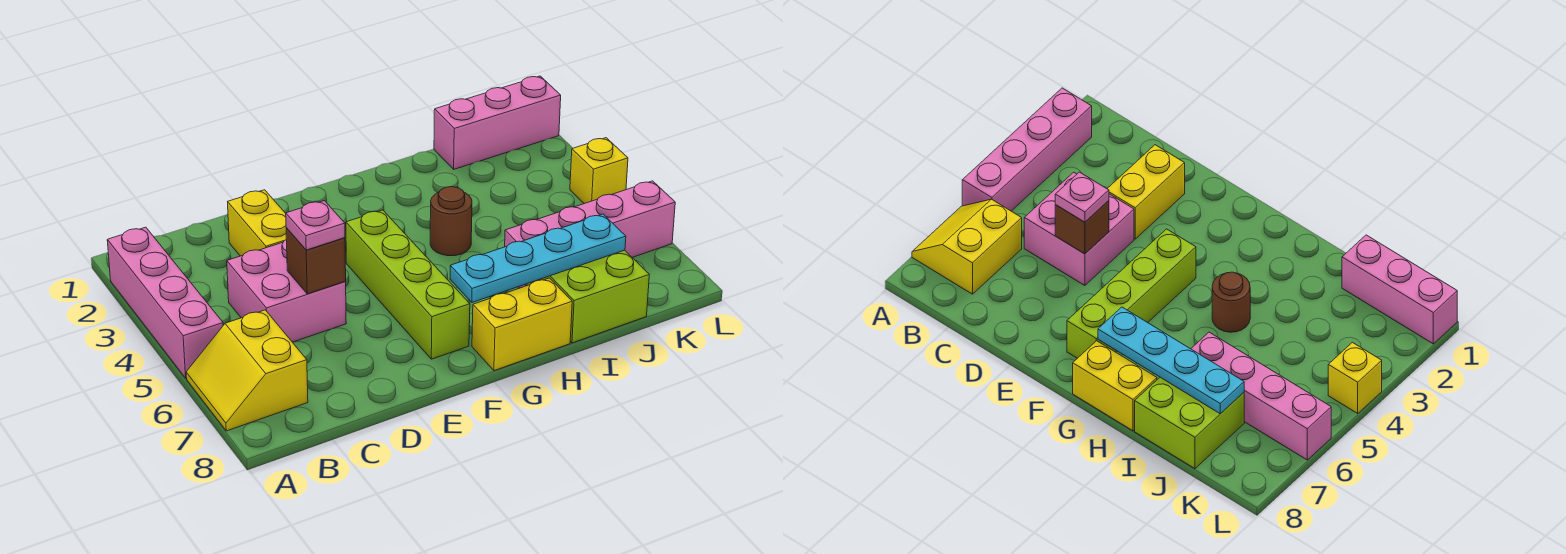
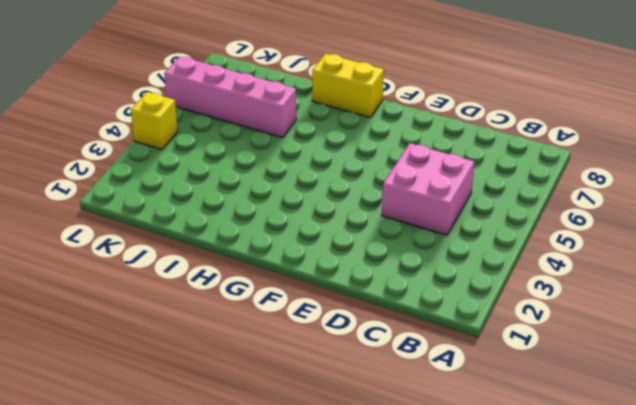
none -> pink 1x4 brick [107,227,223,378]
none -> yellow 2x2 slope [186,310,308,431]
none -> yellow 1x2 brick [228,190,286,256]

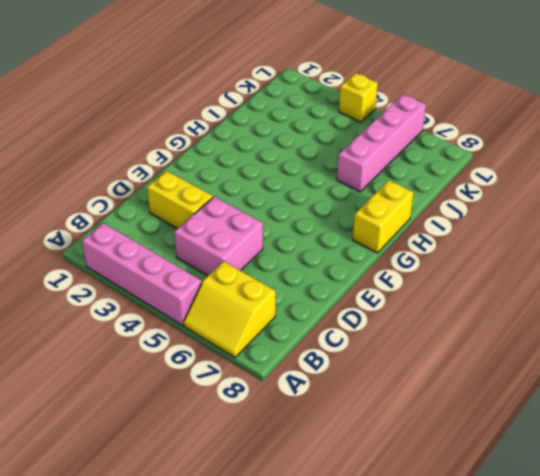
none -> lime 1x4 brick [346,210,470,359]
none -> brown 1x1 round brick [430,187,472,256]
none -> lime 2x2 brick [527,250,649,343]

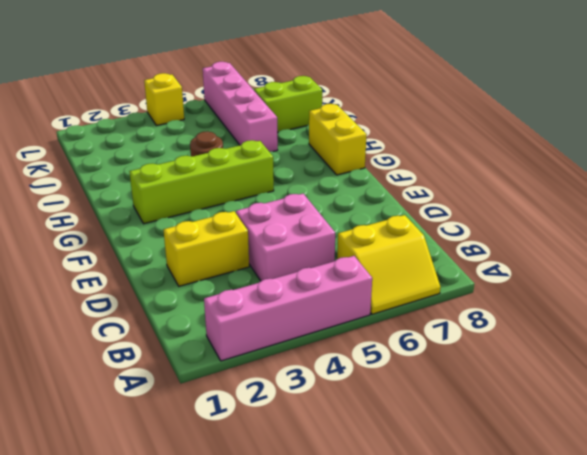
lime 1x4 brick [129,140,274,224] -> lime 1x4 brick moved to [346,210,470,359]
lime 1x2 brick [254,76,322,133] -> lime 2x2 brick [527,250,649,343]
none -> pink 1x3 brick [434,76,561,169]
none -> brown 1x1 brick [286,228,346,294]
none -> cyan 1x4 plate [450,214,626,302]

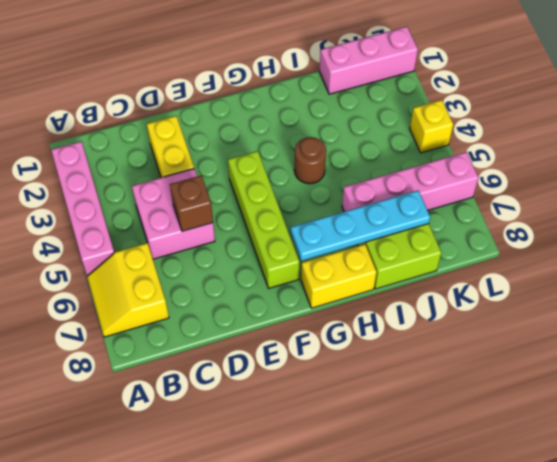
none -> pink 1x1 plate [286,201,345,250]

